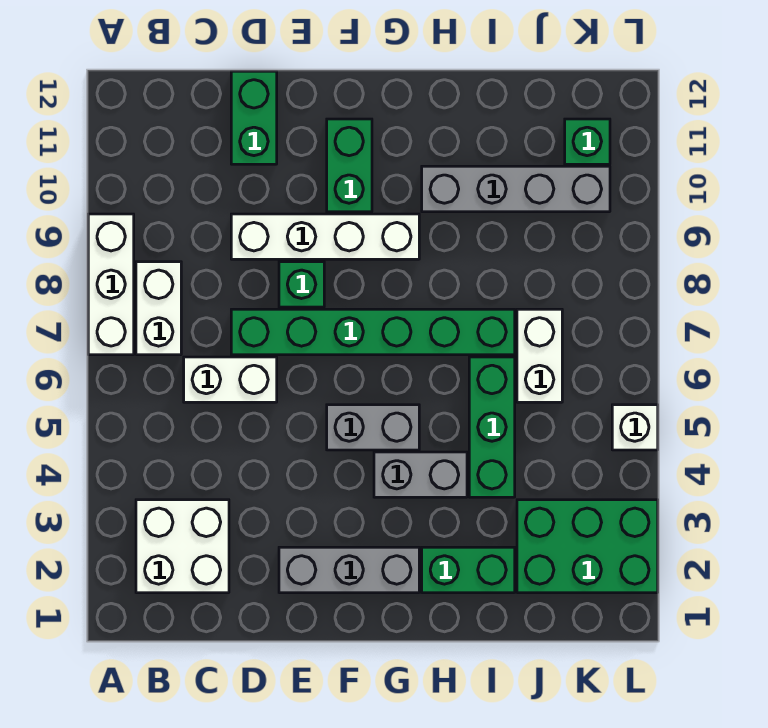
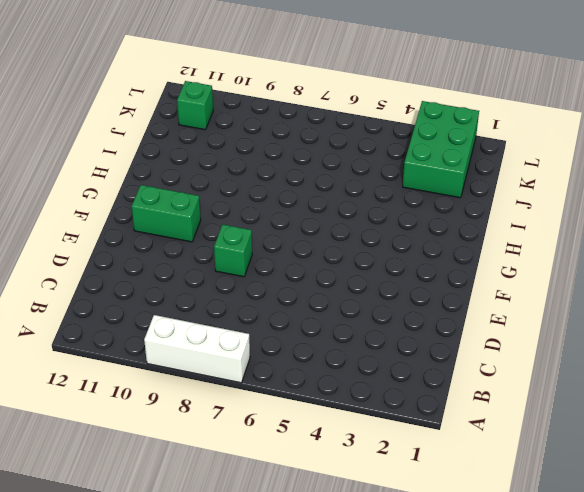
none -> white 2x2 brick [136,500,229,593]
none -> white 1x2 brick [136,262,181,355]
none -> white 1x2 brick [184,357,277,402]

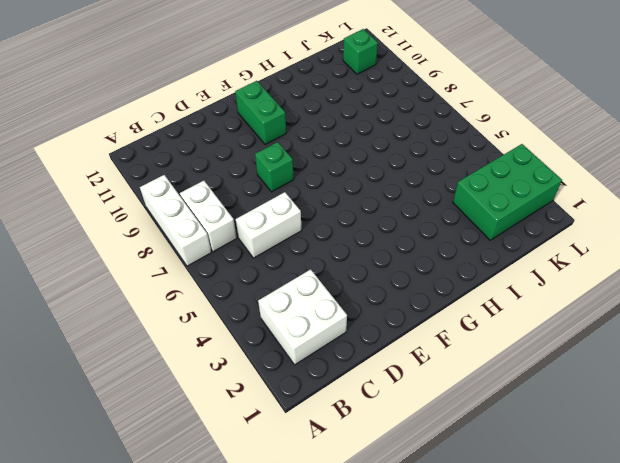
none -> green 1x6 brick [231,309,515,355]
none -> white 1x4 brick [231,214,419,259]
none -> green 1x2 brick [231,71,277,164]

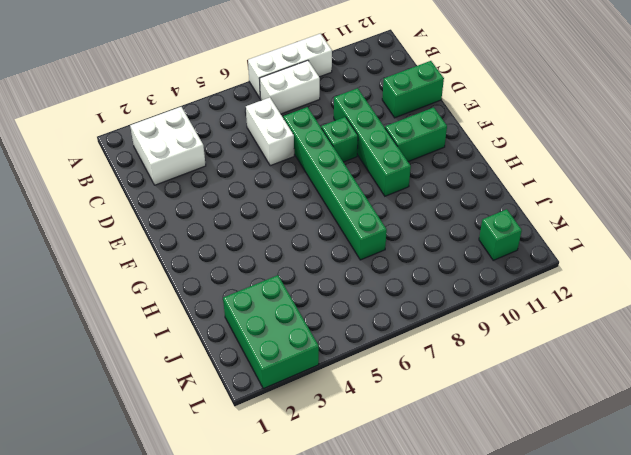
green 1x4 brick [334,88,411,196] -> white 1x4 brick [231,214,419,259]
none -> grey 1x3 brick [279,547,419,593]
none -> grey 1x2 brick [327,405,419,450]
none -> grey 1x2 brick [374,452,467,497]

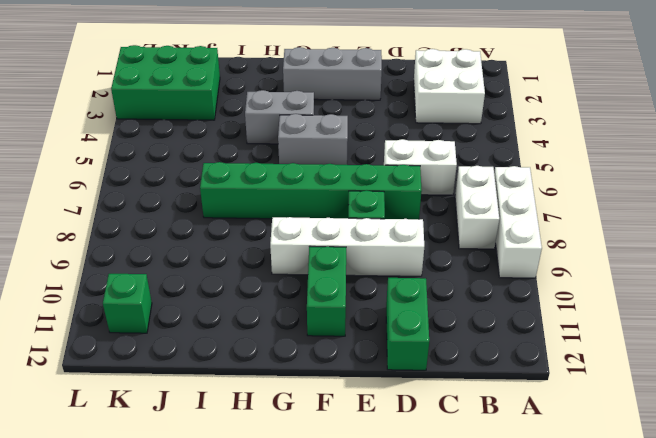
none -> green 1x2 brick [422,547,515,593]
none -> grey 1x4 brick [422,166,610,212]
none -> green 1x3 brick [469,357,515,497]

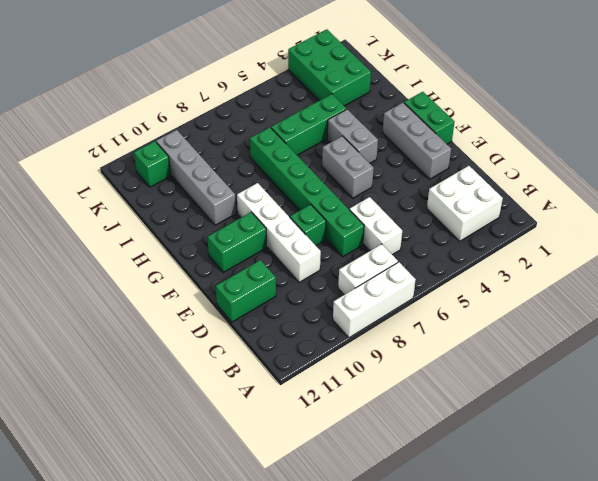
green 1x2 brick [404,92,454,144] -> green 1x2 brick moved to [422,547,515,593]
none -> white 1x2 brick [517,309,562,402]
none -> white 1x1 brick [612,405,658,450]

